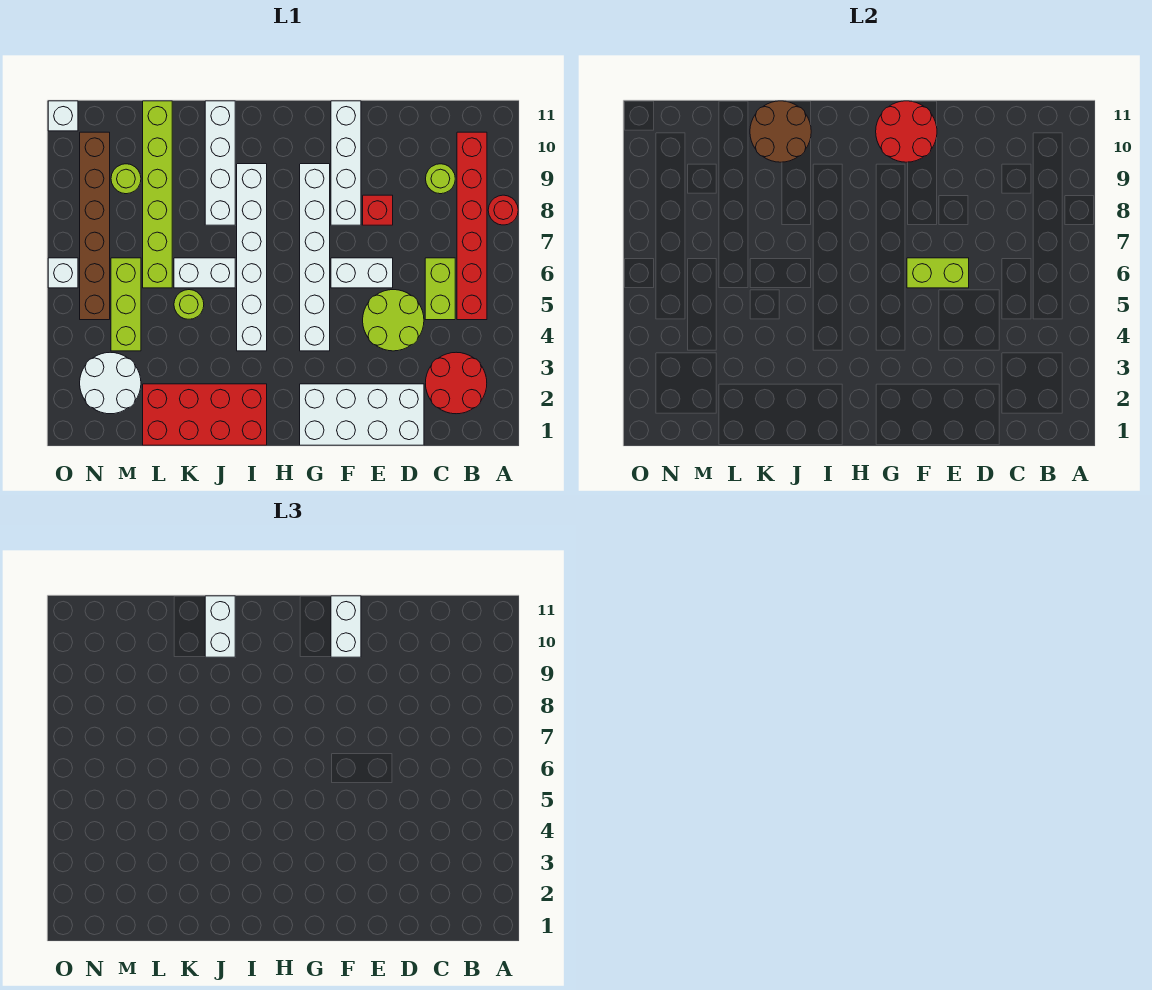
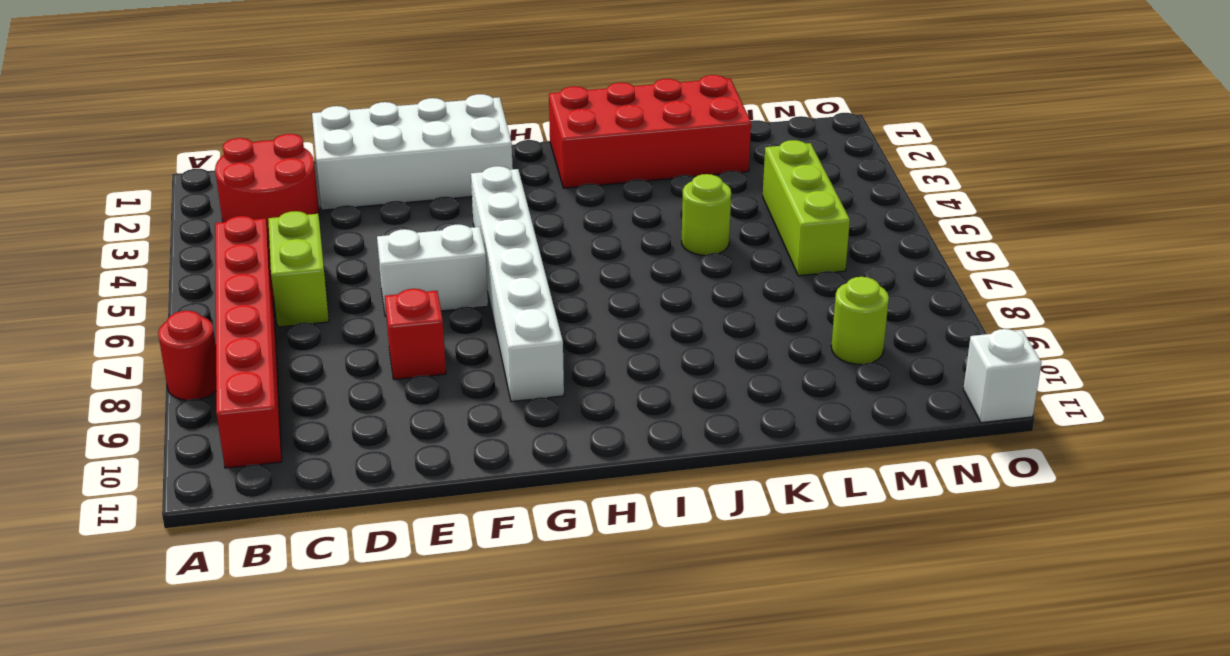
none -> lime 1x1 round brick [426,164,455,194]
none -> lime 2x2 round brick [363,290,424,351]
none -> white 1x4 brick [331,101,361,225]

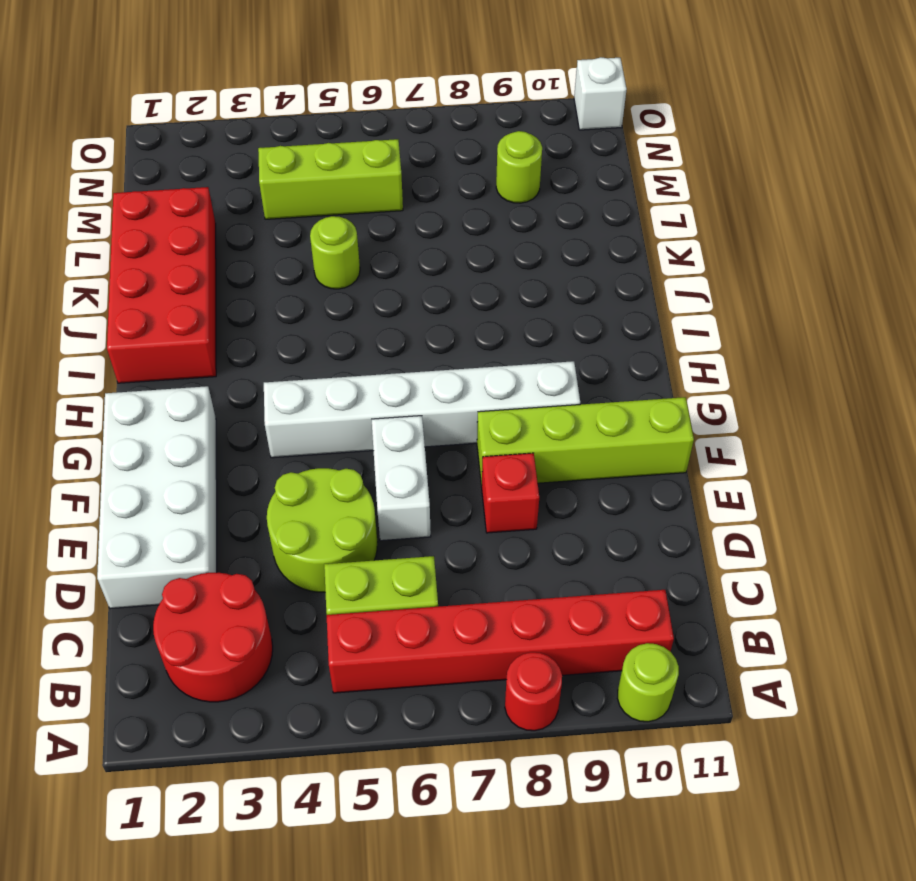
lime 1x1 round brick [617,643,679,722] -> lime 1x1 round brick moved to [426,164,455,194]
lime 1x4 brick [477,397,694,487] -> white 1x4 brick [331,101,361,225]
none -> white 1x6 brick [237,164,267,351]
none -> white 1x2 brick [174,258,235,288]
none -> white 1x4 brick [205,101,235,225]

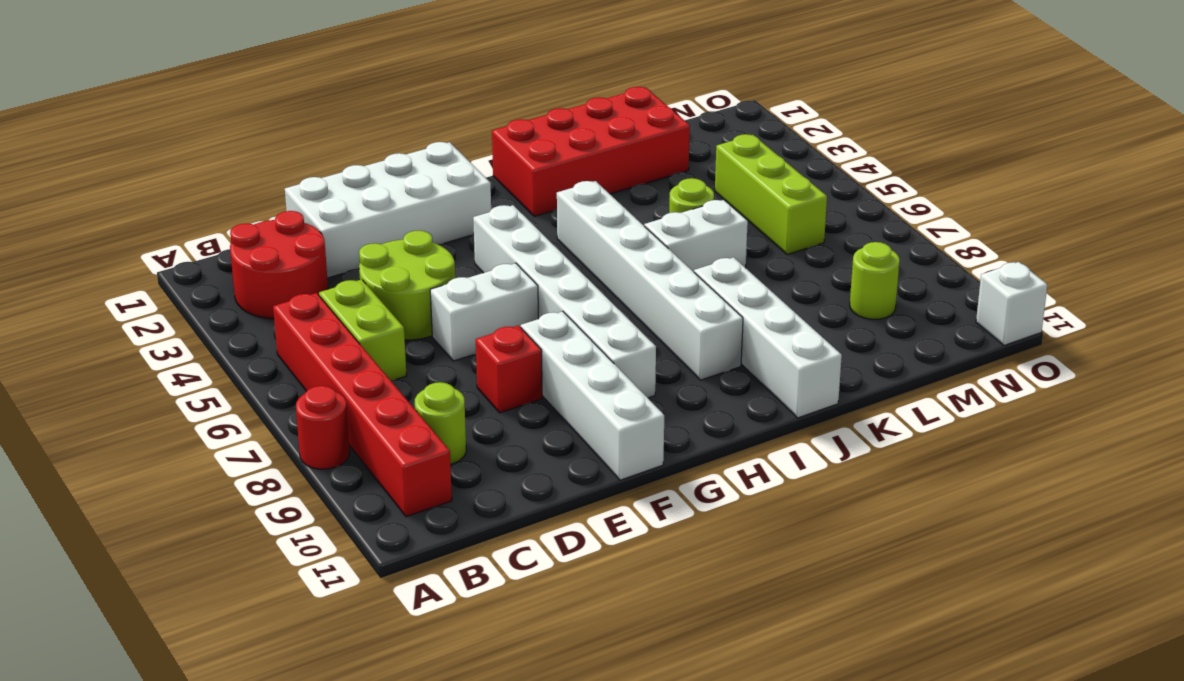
none -> lime 1x6 brick [143,101,172,288]
none -> white 2x2 round brick [80,352,141,414]
none -> brown 1x6 brick [80,132,110,320]

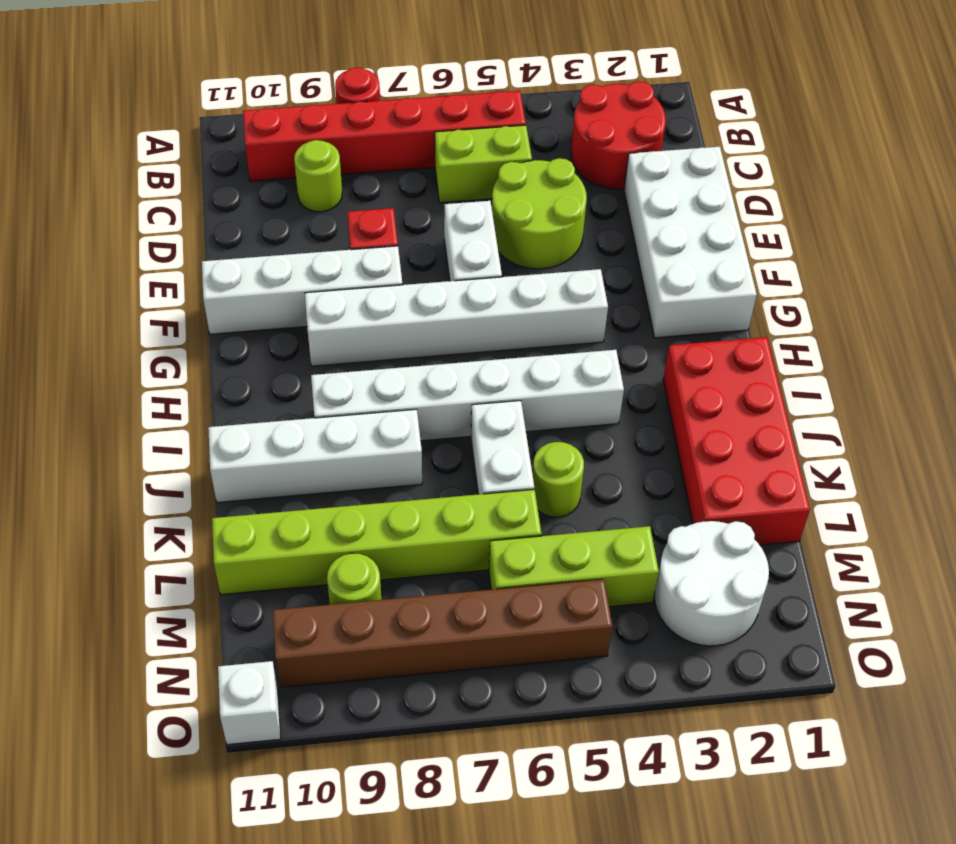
none -> white 1x1 brick [48,258,78,288]
none -> lime 1x2 brick [907,258,969,288]
none -> red 2x2 round brick [876,101,937,162]

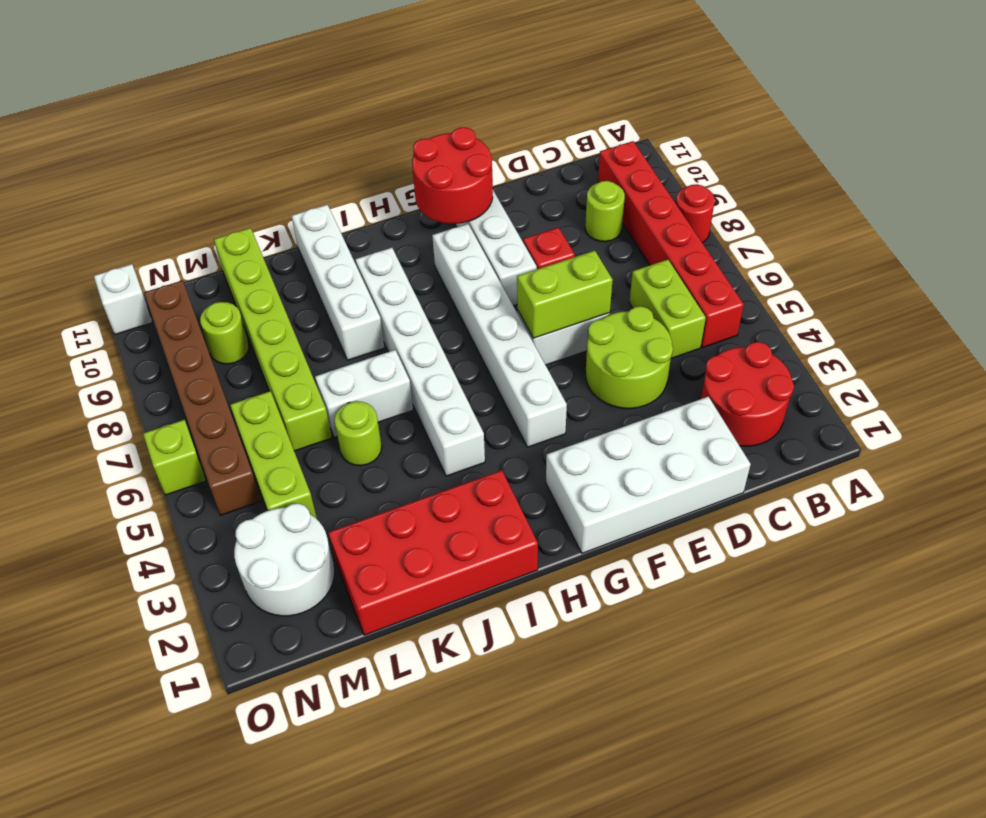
lime 1x1 brick [143,420,206,495] -> white 1x1 brick [48,258,78,288]
none -> brown 2x2 round brick [750,101,811,162]
none -> white 1x2 brick [331,596,361,657]
none -> white 1x2 brick [205,596,235,657]

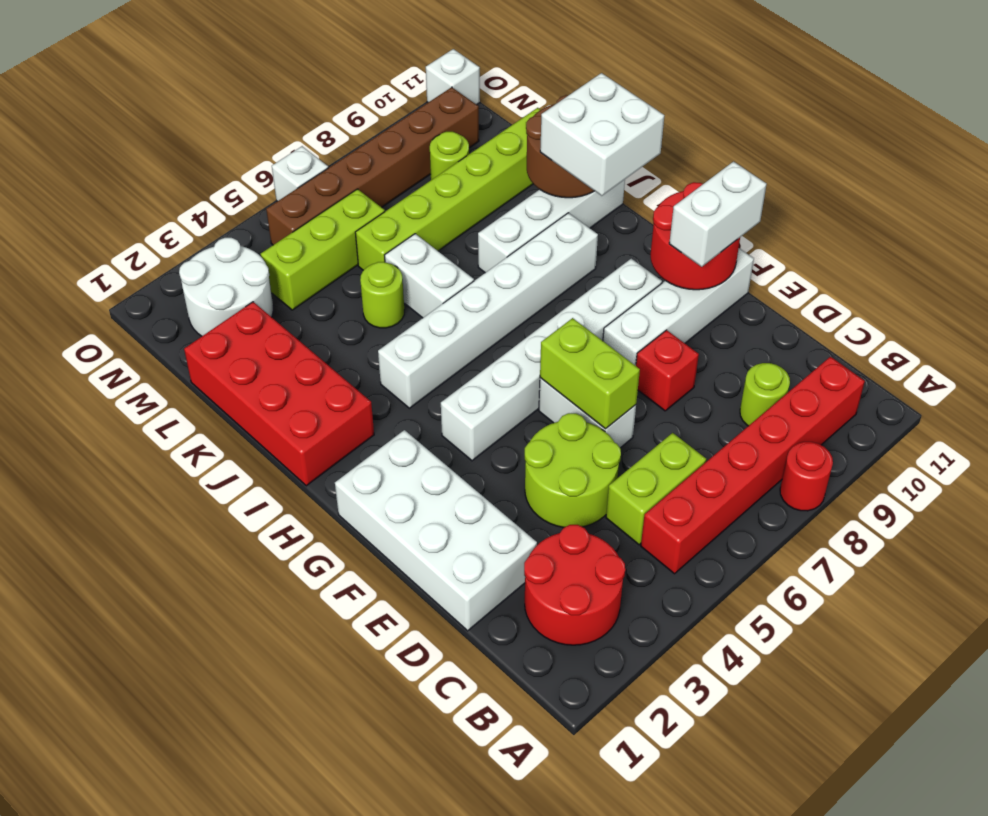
white 2x2 brick [540,73,664,196] -> white 1x2 brick [205,596,235,657]

